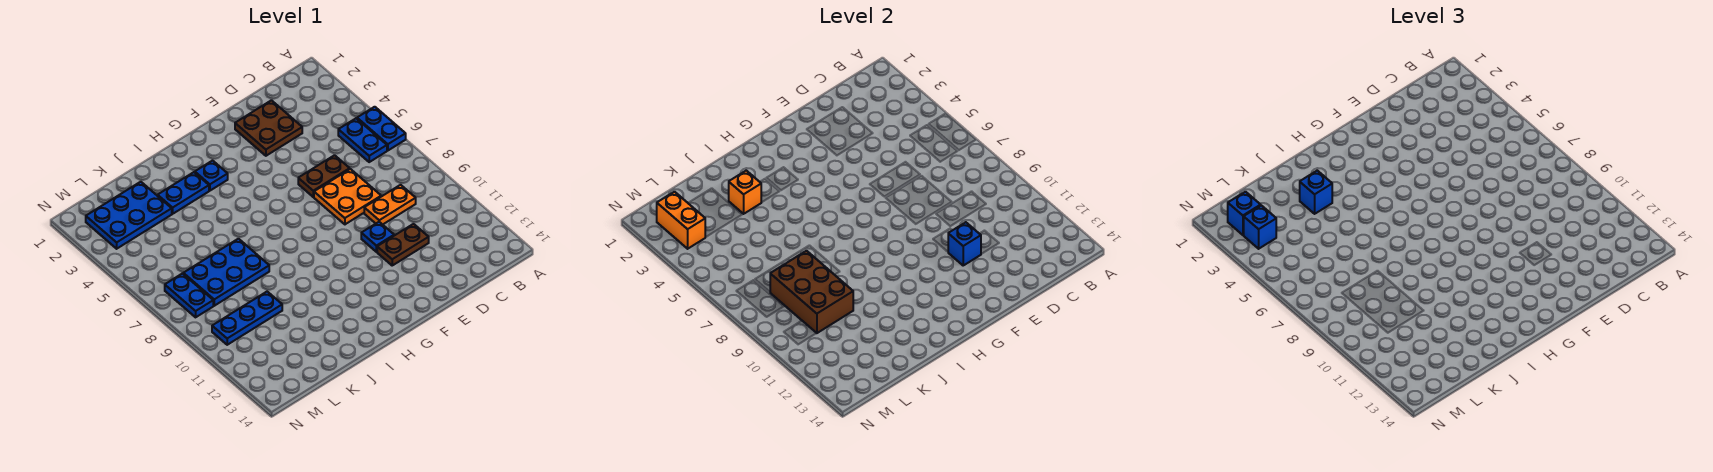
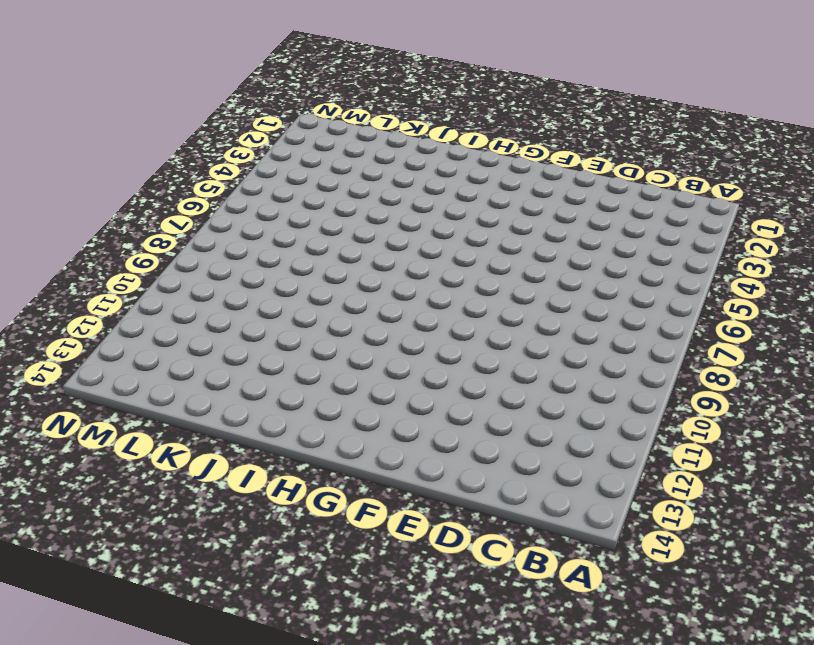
none -> blue 1x2 plate [357,107,406,150]
none -> blue 1x2 plate [338,118,387,162]
none -> orange 1x2 plate [364,185,416,225]

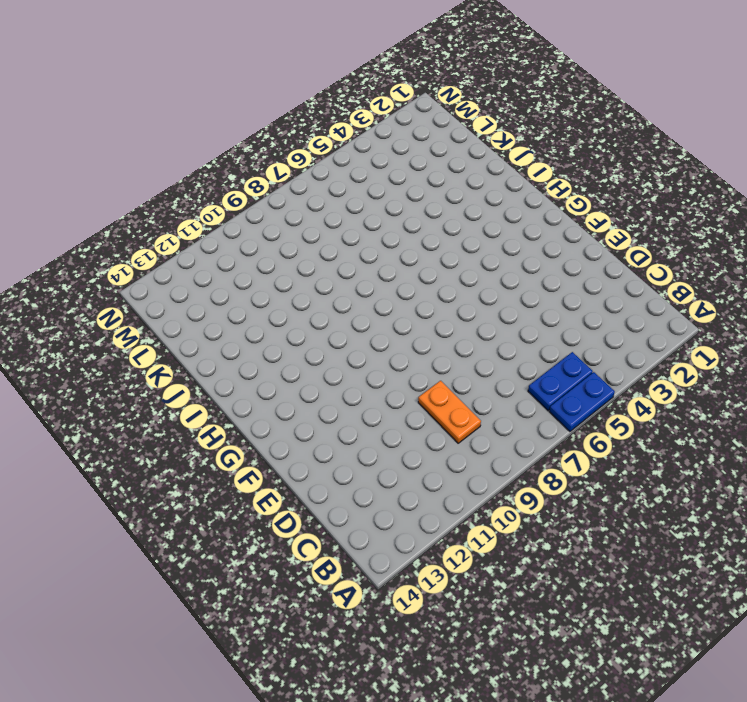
none -> brown 2x2 plate [235,100,302,156]
none -> brown 1x2 plate [298,155,350,197]
none -> orange 2x2 plate [314,169,381,224]

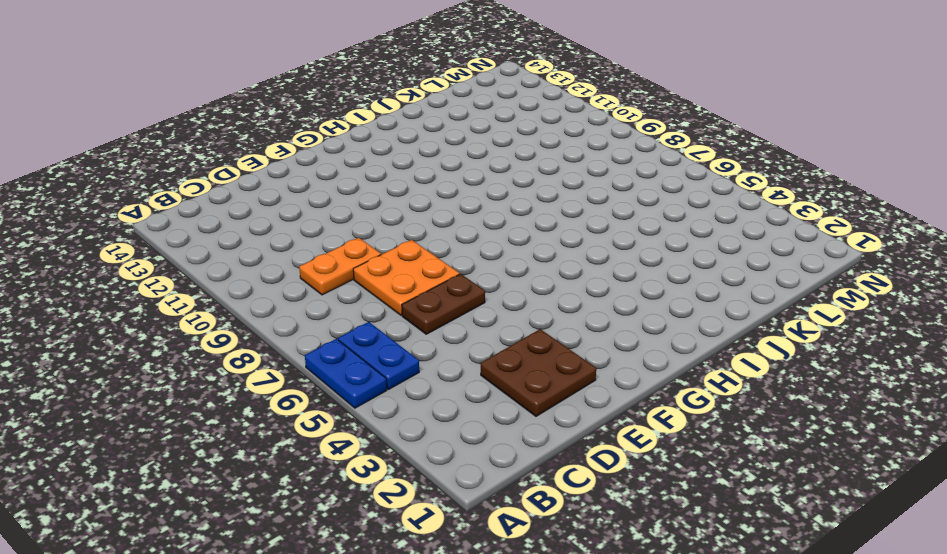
none -> brown 1x2 plate [377,224,429,265]
none -> blue 1x1 plate [361,222,394,252]
none -> blue 1x1 plate [195,161,228,191]

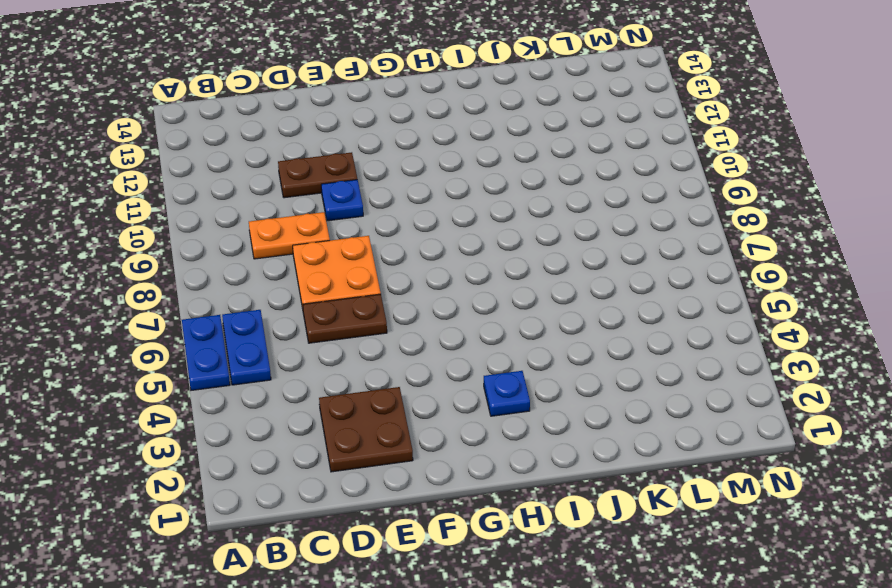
none -> blue 1x2 plate [158,172,209,214]
none -> blue 2x3 plate [183,239,269,306]
none -> blue 2x3 plate [86,182,172,249]

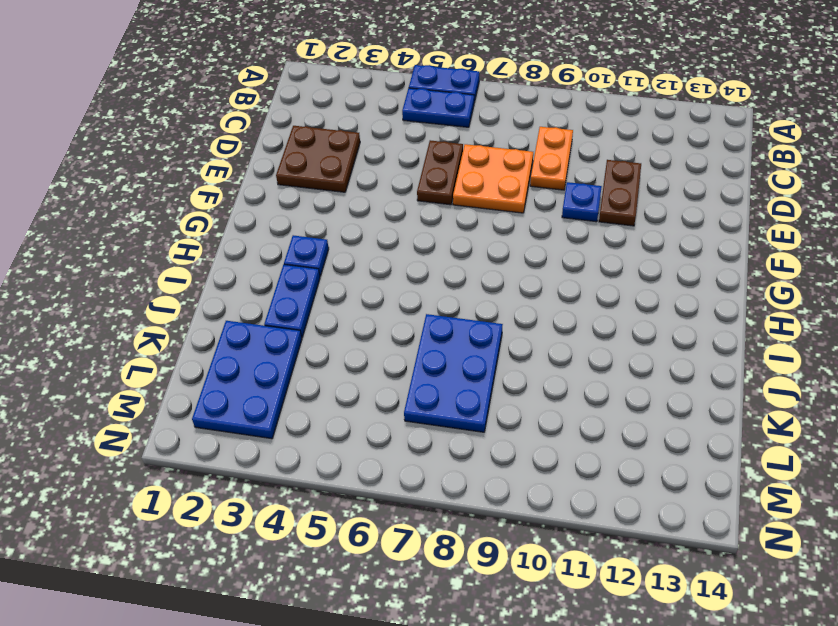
none -> blue 1x3 plate [212,292,282,345]
none -> blue 1x2 plate [165,274,213,317]
none -> blue 1x1 brick [948,222,981,265]

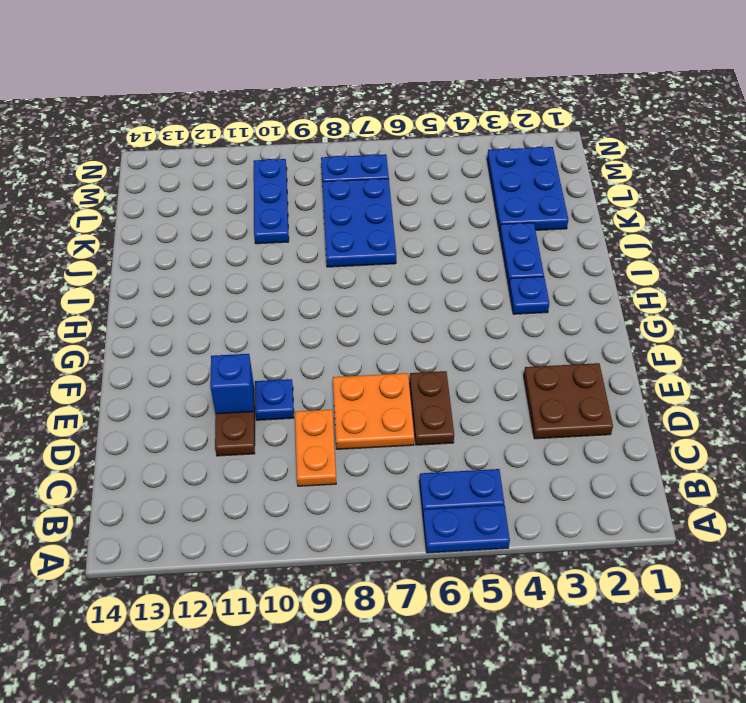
none -> orange 1x1 brick [729,171,761,214]
none -> brown 2x3 brick [770,251,853,333]
none -> orange 1x2 brick [657,192,705,249]

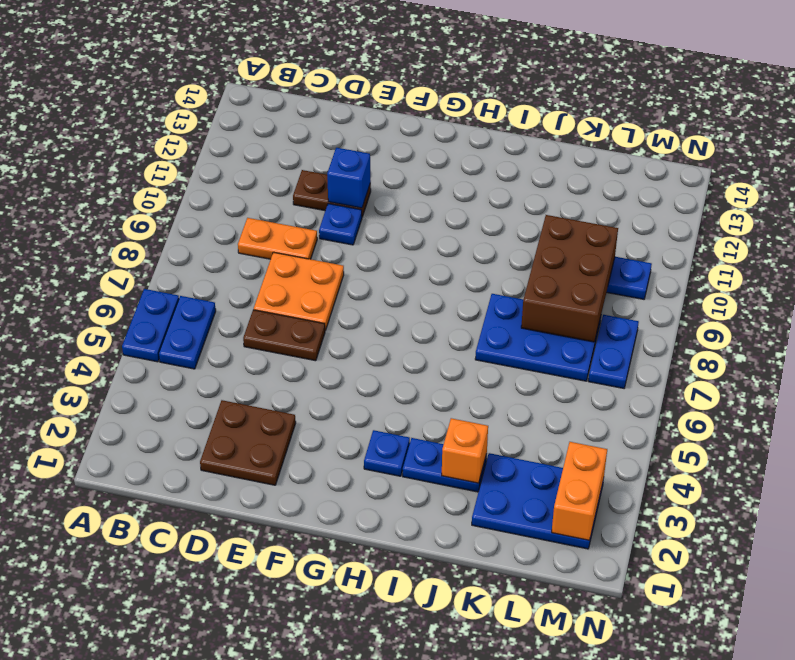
none -> blue 1x1 brick [1300,171,1332,214]
none -> blue 1x1 brick [1228,192,1261,235]
none -> blue 1x1 brick [1244,205,1276,249]

